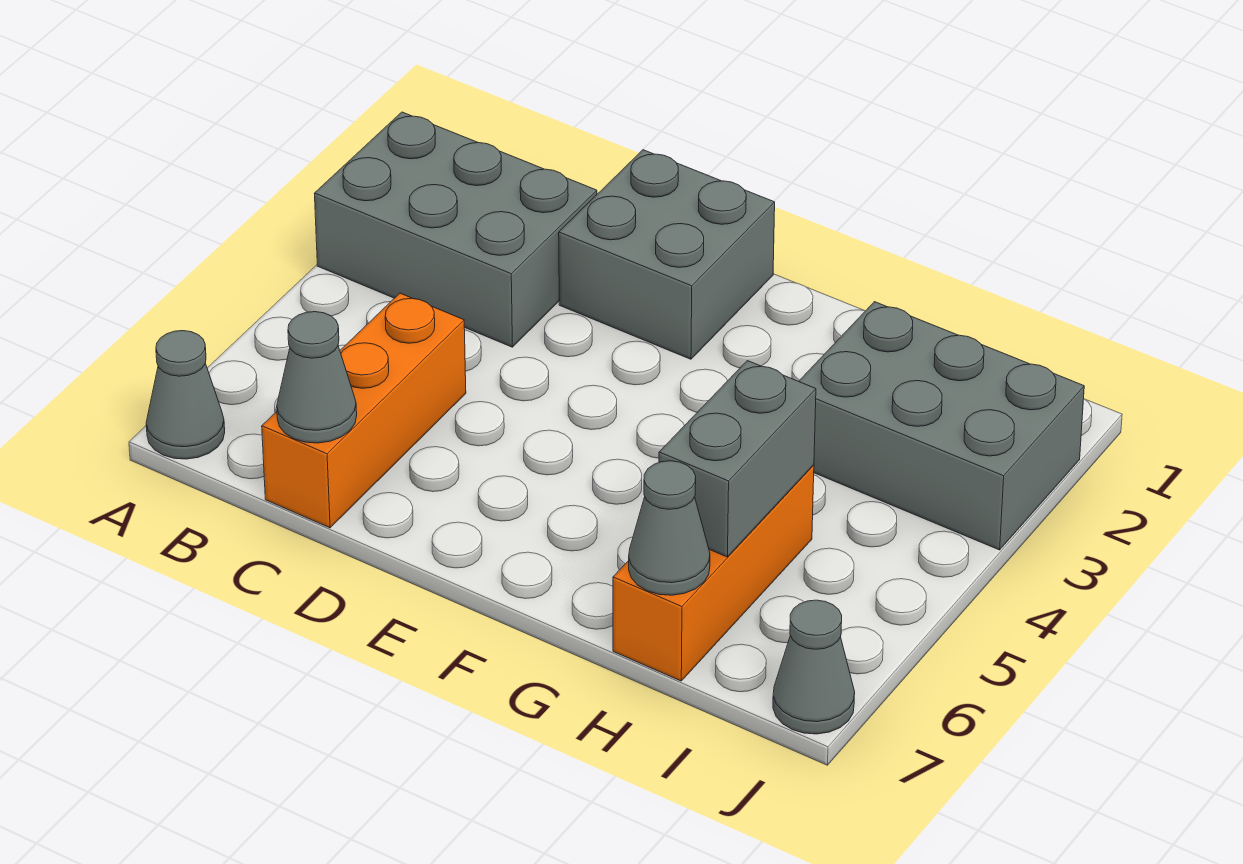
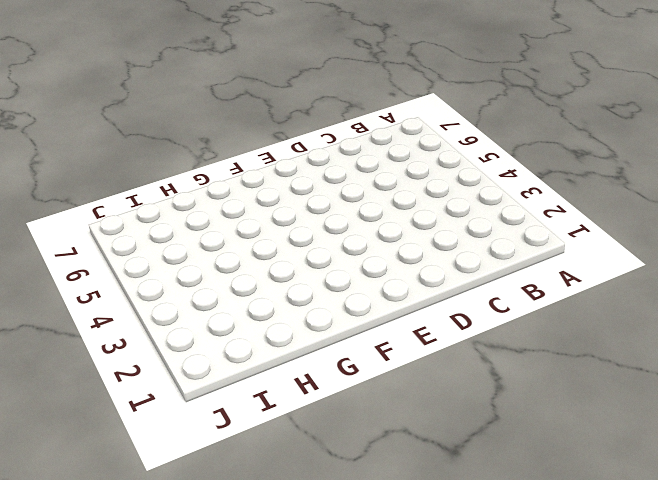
none -> grey 2x3 brick [314,112,597,347]
none -> grey 1x1 cone [146,331,225,459]

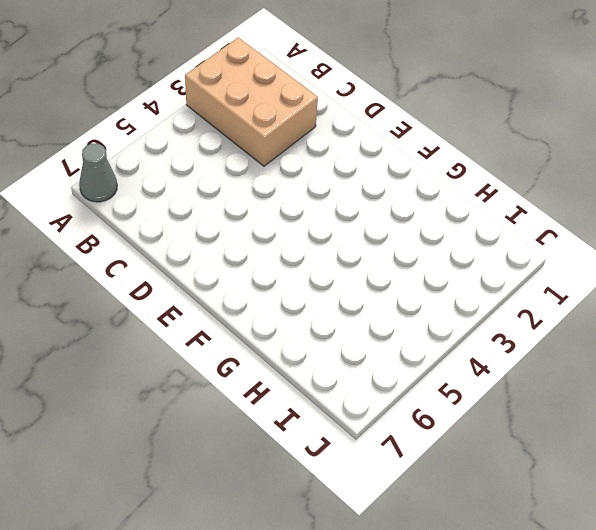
tan 2x3 brick [185,37,318,166] -> grey 2x3 brick [314,112,597,347]
none -> orange 1x3 brick [262,293,466,528]
none -> grey 2x2 brick [559,150,775,359]

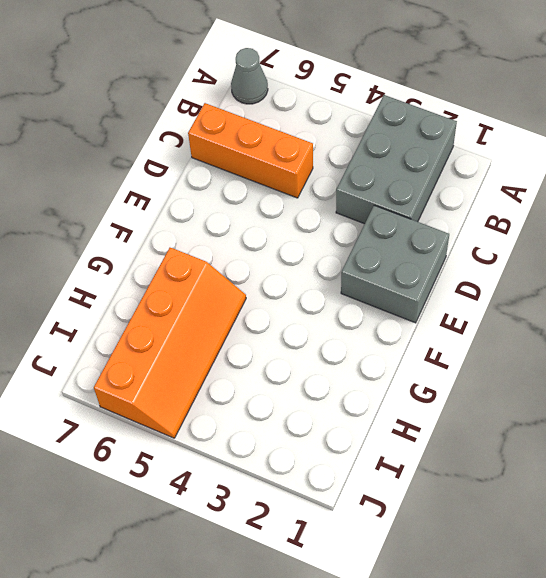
orange 2x4 slope [94,247,246,438] -> orange 1x3 brick [613,465,814,681]
none -> grey 2x3 brick [799,302,1084,550]
none -> grey 1x1 cone [773,600,855,734]

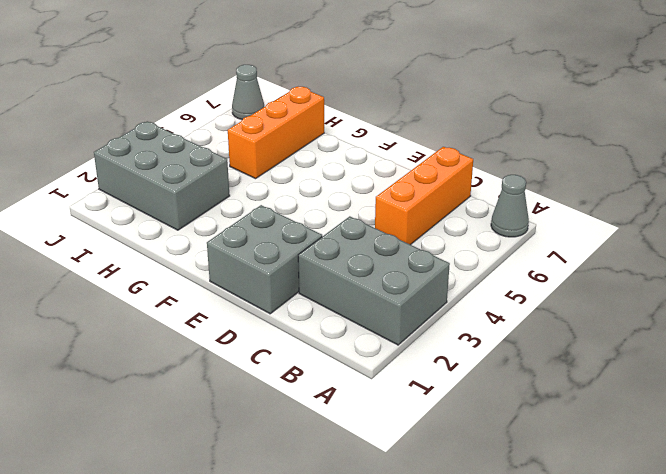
none -> grey 1x1 cone [277,312,357,443]
none -> grey 1x2 brick [659,361,816,557]

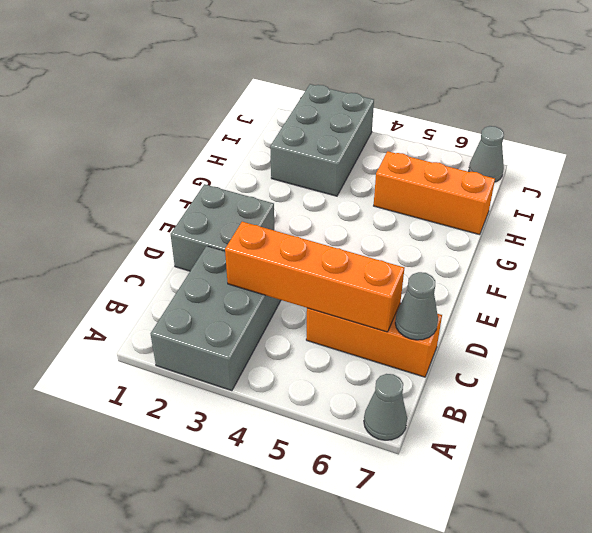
orange 1x4 brick [225,222,404,332] -> none
none -> grey 1x2 brick [659,361,816,557]
none -> grey 1x1 cone [629,461,710,595]

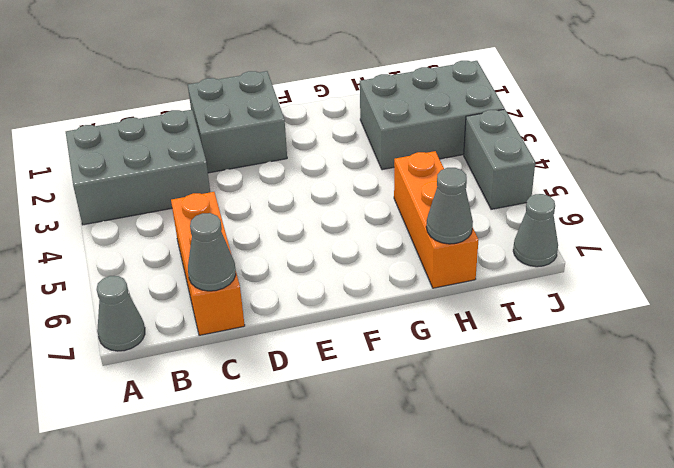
grey 1x2 brick [464,109,535,209] -> grey 1x2 brick moved to [659,361,816,557]

